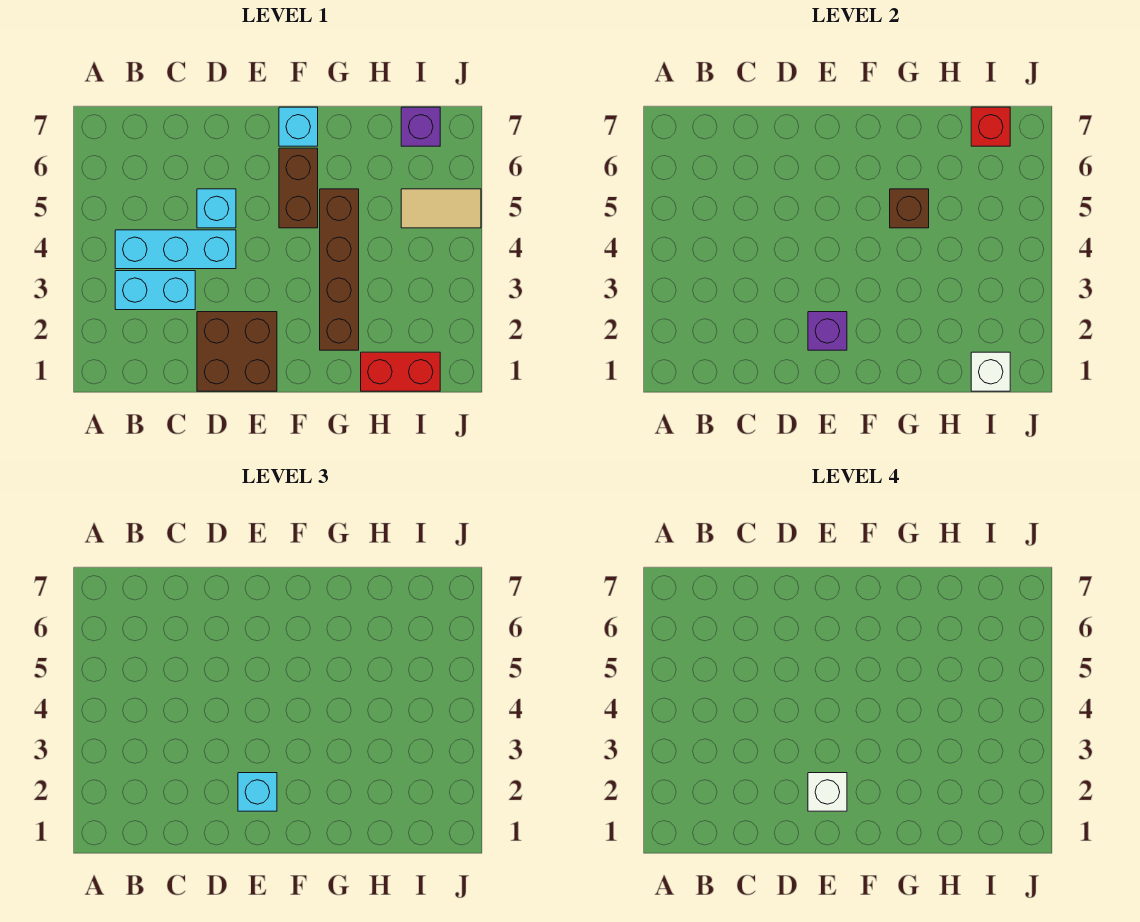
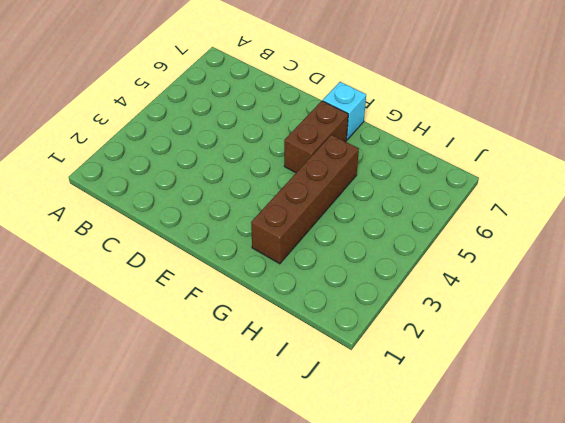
none -> cyan 1x2 brick [115,271,195,310]
none -> cyan 1x3 brick [115,230,236,269]
none -> brown 2x2 brick [197,312,277,391]

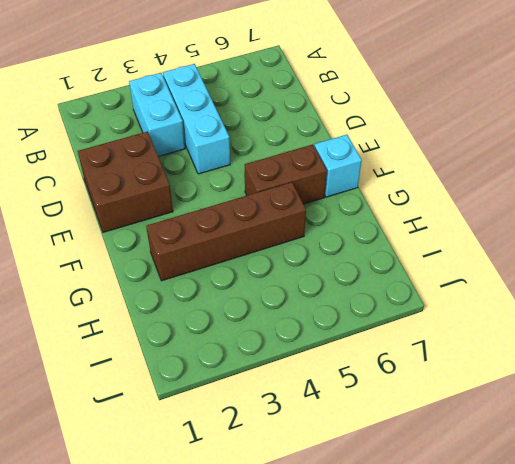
none -> cyan 1x1 brick [197,189,236,228]
none -> red 1x2 brick [361,352,440,391]
none -> tan 1x2 tile [401,189,481,228]

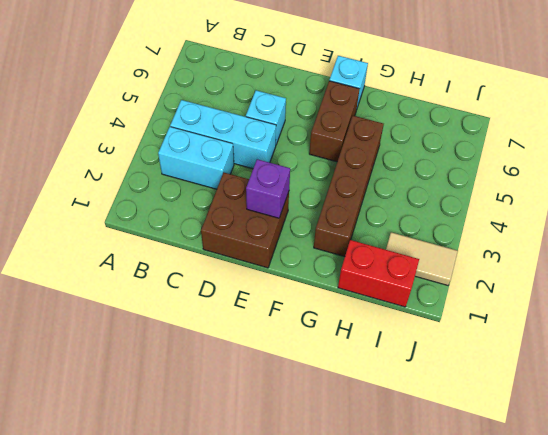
tan 1x2 tile [386,232,458,285] -> tan 1x2 tile moved to [401,189,481,228]
none -> purple 1x1 brick [401,107,440,146]
none -> brown 1x1 brick [890,189,929,228]
none -> white 1x1 brick [971,352,1010,391]

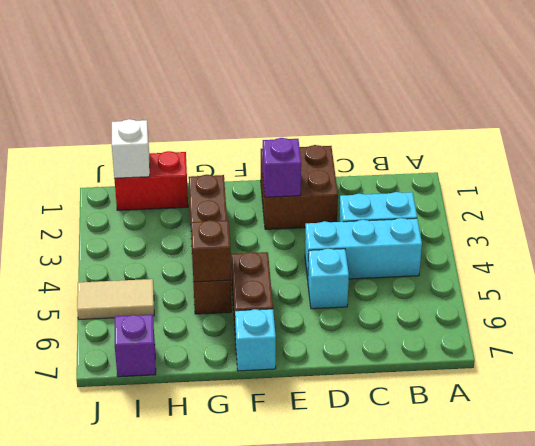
none -> red 1x1 brick [971,107,1010,146]
none -> cyan 1x1 brick [238,773,277,811]
none -> white 1x1 brick [808,773,847,811]

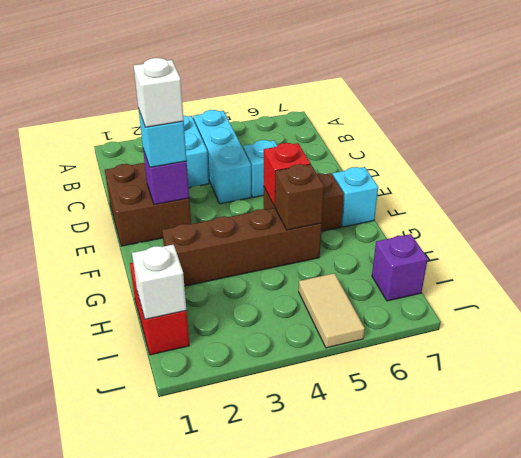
red 1x1 brick [264,143,310,206] -> red 1x1 brick moved to [971,107,1010,146]

